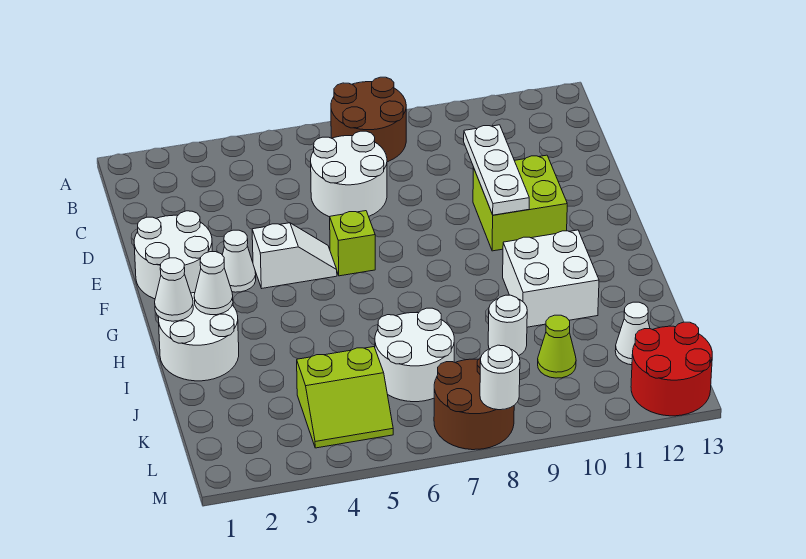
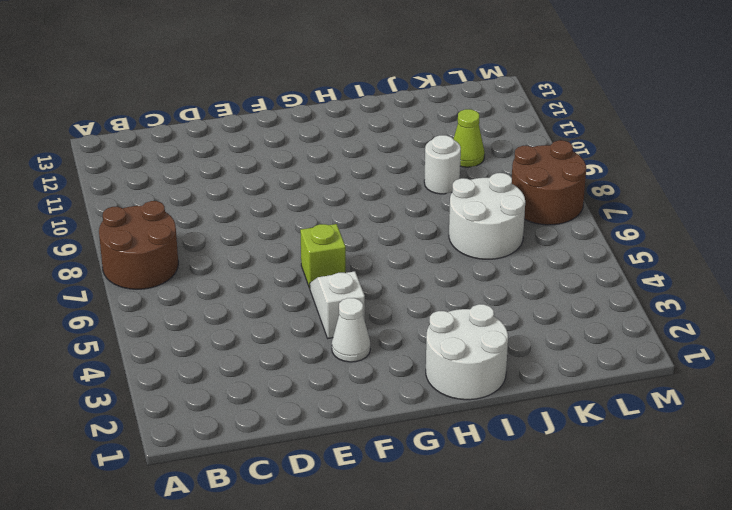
none -> white 2x2 round brick [311,131,387,217]
none -> white 2x2 round brick [134,211,212,299]
none -> lime 2x2 brick [473,155,567,251]

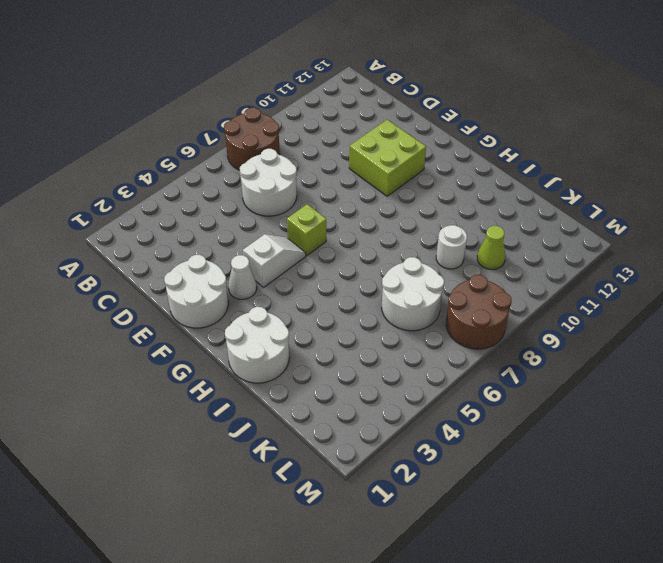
none -> white 2x2 brick [503,230,599,327]
none -> lime 2x2 slope [297,347,393,448]
none -> white 1x1 cone [615,302,650,365]

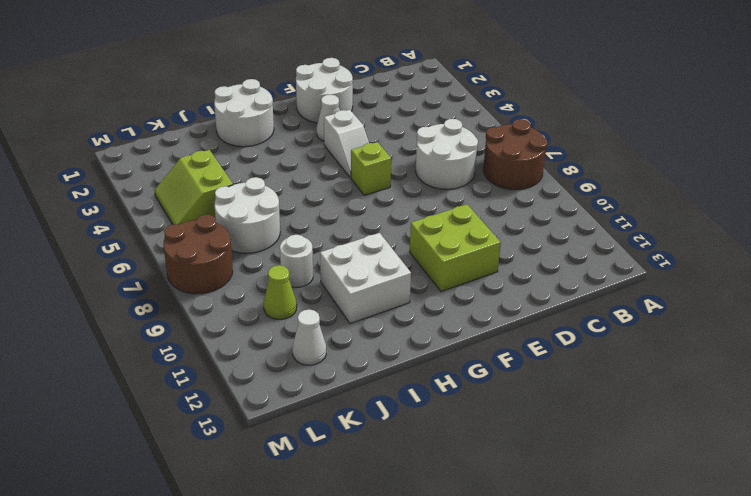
none -> red 2x2 round brick [631,322,712,416]
none -> white 1x3 plate [464,125,529,215]
none -> white 1x1 cone [155,258,193,321]

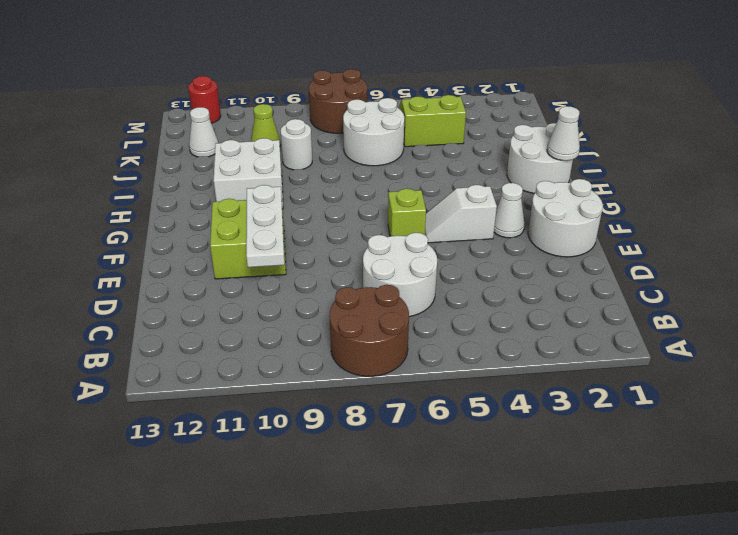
red 1x1 round brick [188,76,221,123] -> red 2x2 round brick [631,322,712,416]
none -> white 1x1 cone [194,252,233,315]
none -> white 1x1 round brick [480,345,520,410]

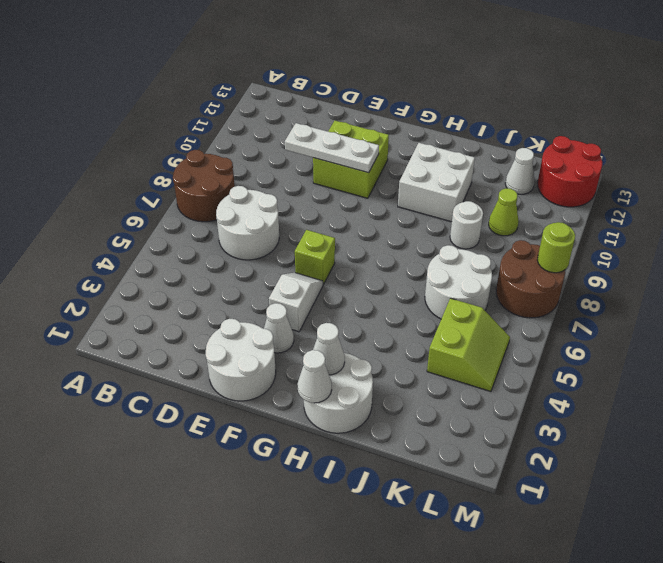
lime 1x1 round brick [538,222,575,273] -> white 1x1 round brick [480,345,520,410]

